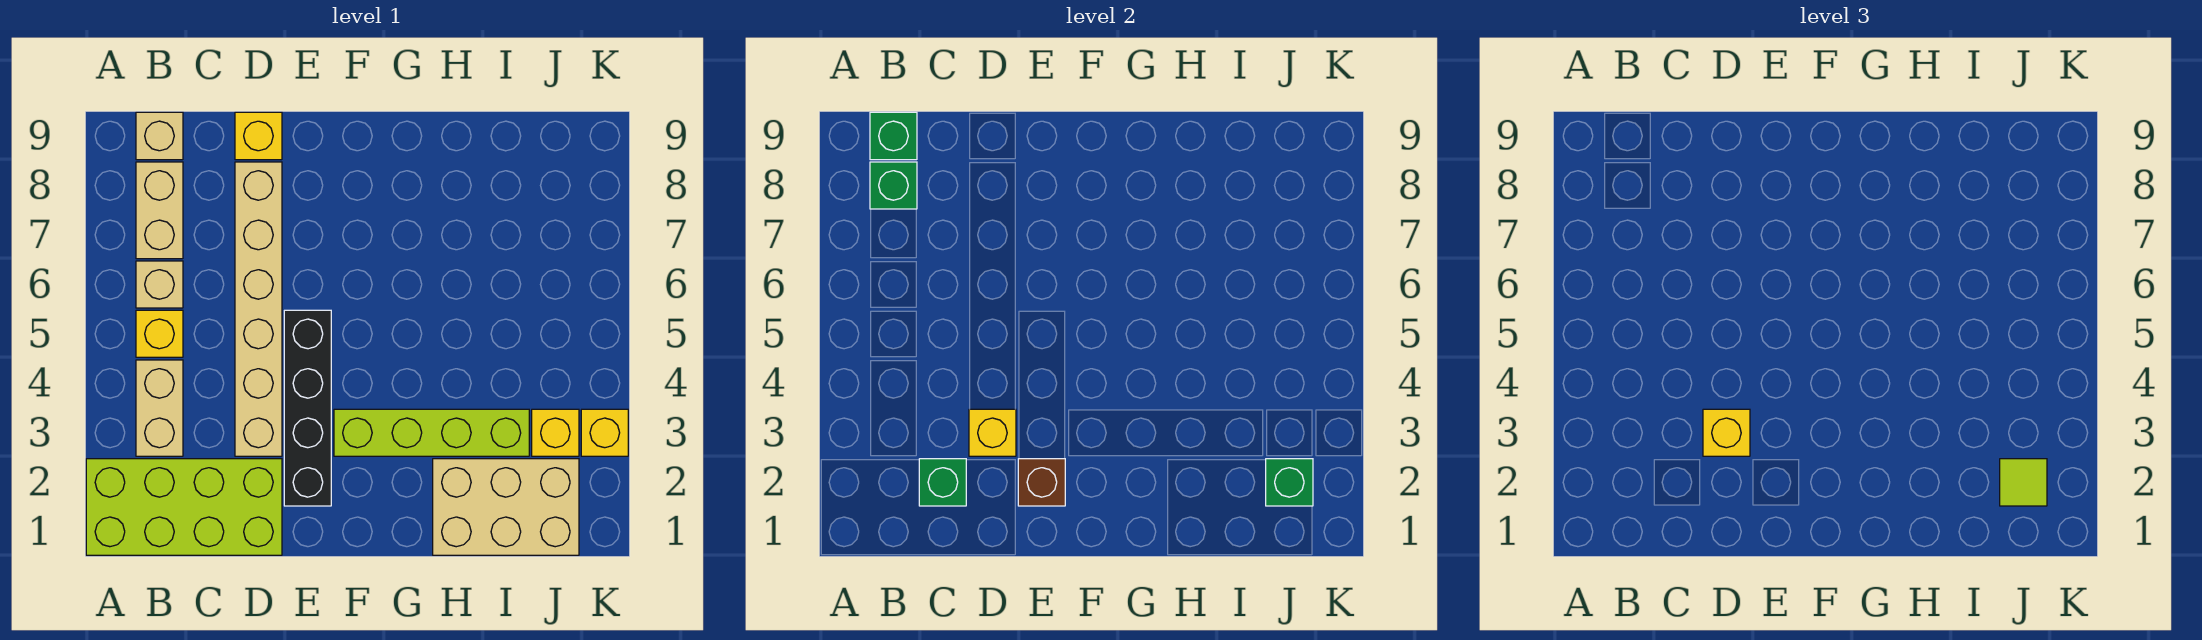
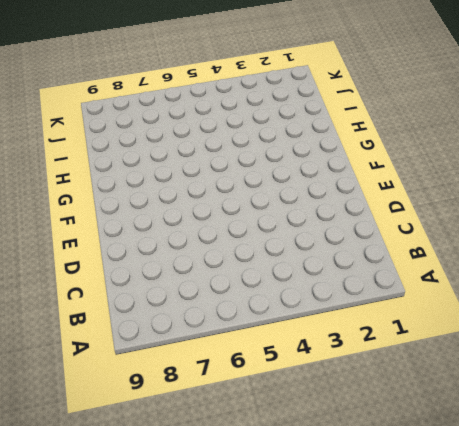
none -> lime 2x4 brick [86,459,282,555]
none -> tan 1x2 brick [136,360,183,456]
none -> yellow 1x1 brick [136,310,183,357]

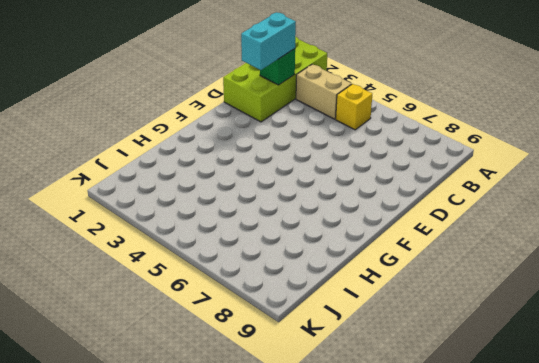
cyan 1x2 brick [241,12,296,70] -> none
none -> tan 1x1 brick [136,261,183,308]
none -> tan 1x2 brick [136,162,183,259]
none -> tan 1x1 brick [136,112,183,160]

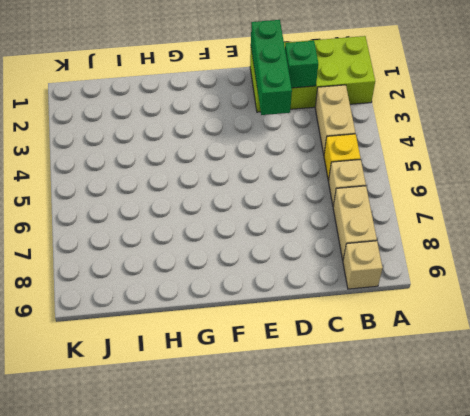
green 1x3 brick [251,20,292,115] -> yellow 1x1 brick [969,409,1016,456]
none -> tan 1x6 brick [235,162,282,456]
none -> yellow 1x1 brick [235,112,282,160]
none -> black 1x4 brick [284,310,331,506]

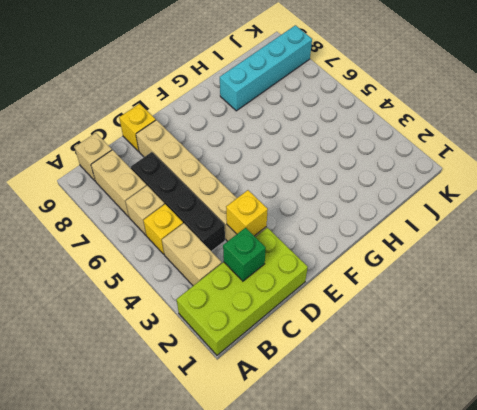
black 1x4 brick [131,152,225,251] -> black 1x4 brick moved to [284,310,331,506]
cyan 1x4 brick [220,25,312,111] -> none
none -> lime 1x4 brick [334,409,529,456]
none -> tan 2x3 brick [433,459,579,555]
none -> yellow 1x1 brick [532,409,579,456]

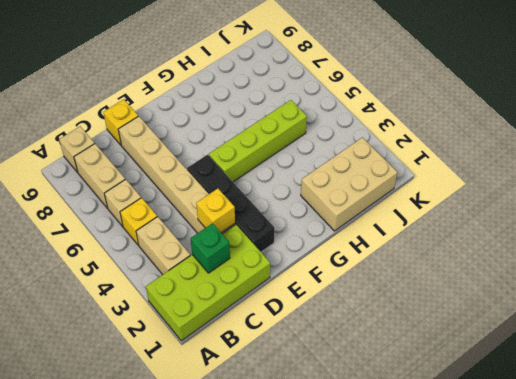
lime 1x4 brick [209,100,307,182] -> lime 1x4 brick moved to [334,409,529,456]
none -> yellow 1x1 brick [532,409,579,456]
none -> yellow 1x1 brick [581,409,628,456]
none -> green 1x1 brick [870,162,917,209]

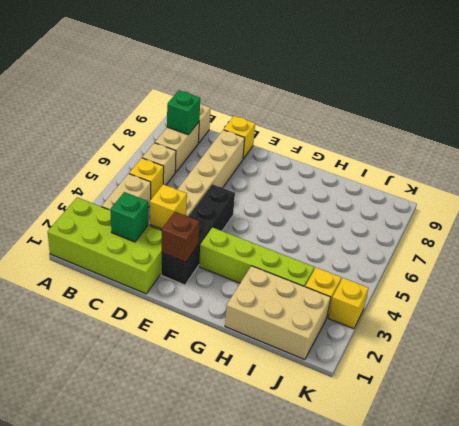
none -> green 1x1 brick [870,112,917,160]
none -> green 1x1 brick [1266,459,1313,506]
none -> yellow 1x1 brick [1703,409,1750,456]

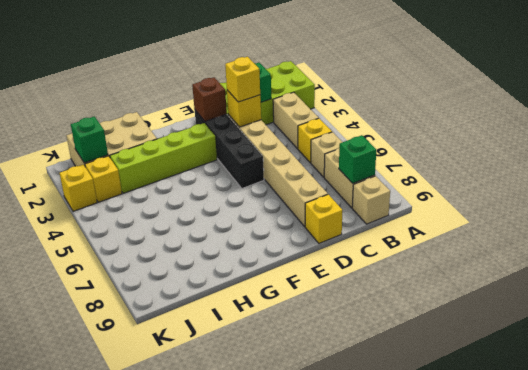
none -> green 1x1 brick [870,112,917,160]
none -> lime 1x1 tile [2000,459,2047,506]

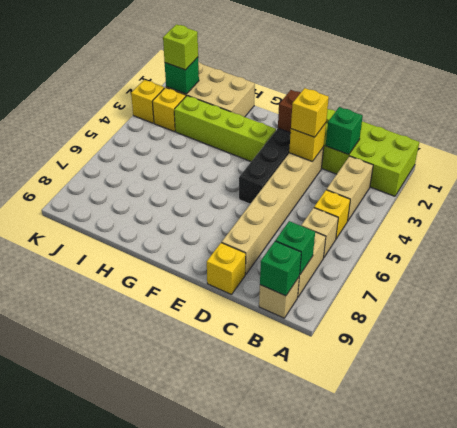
lime 1x1 brick [163,24,198,70] -> lime 1x1 tile [2000,459,2047,506]

